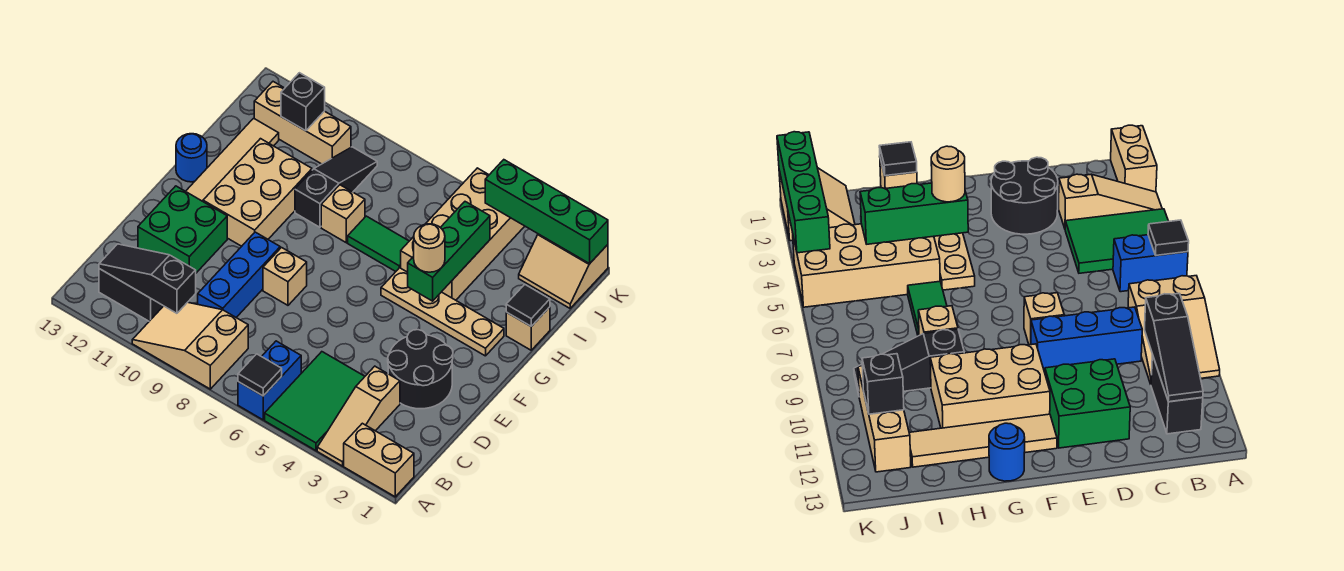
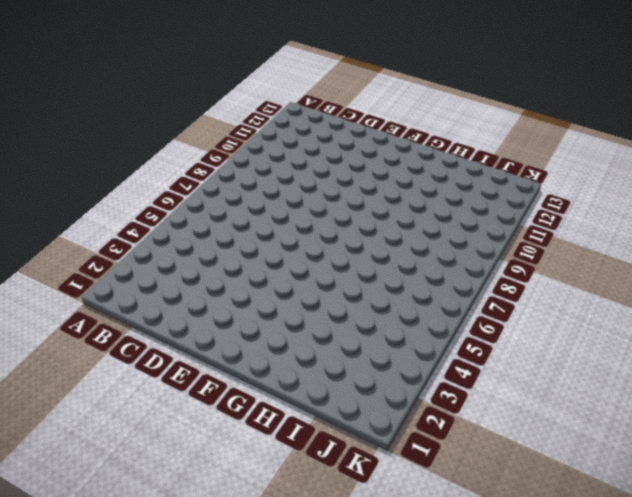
none -> tan 1x2 brick [344,423,414,497]
none -> tan 1x3 slope [317,366,400,466]
none -> green 2x3 tile [265,352,365,451]

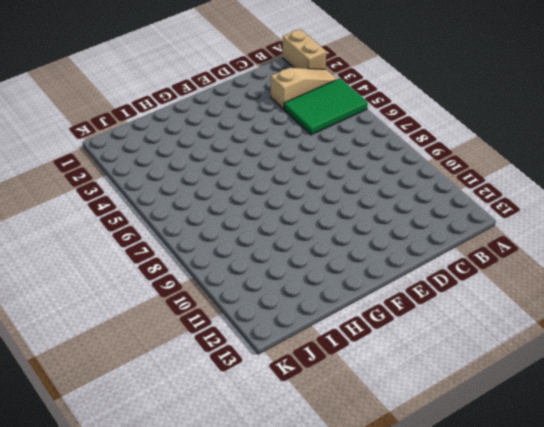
none -> blue 1x2 brick [238,341,301,420]
none -> tan 2x3 slope [132,302,248,389]
none -> black 1x2 brick [99,269,163,321]

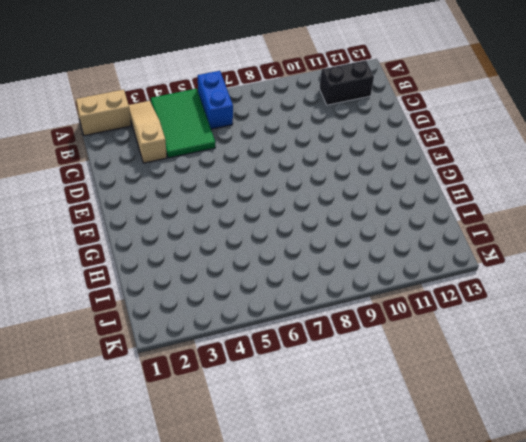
none -> tan 2x3 slope [132,302,248,389]
none -> blue 1x3 brick [198,232,280,317]
none -> black 2x2 round brick [388,330,453,409]

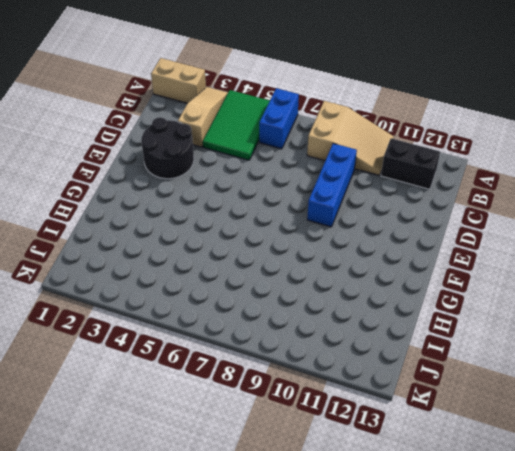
none -> green 2x2 brick [138,186,227,273]
none -> tan 1x1 brick [263,248,307,305]
none -> tan 2x3 brick [203,139,312,246]

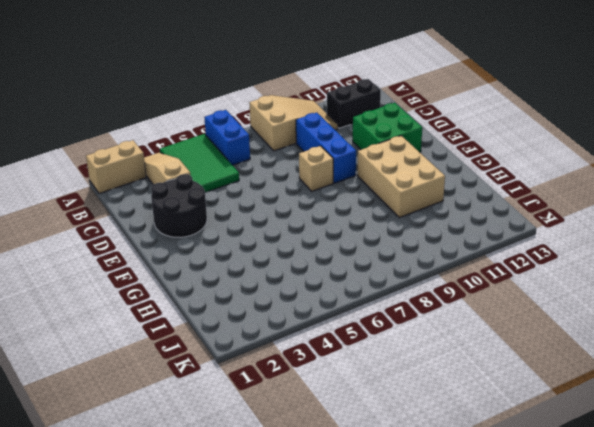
none -> tan 1x4 tile [186,118,279,201]
none -> tan 1x4 plate [381,268,504,356]
none -> blue 1x1 round brick [176,134,207,182]

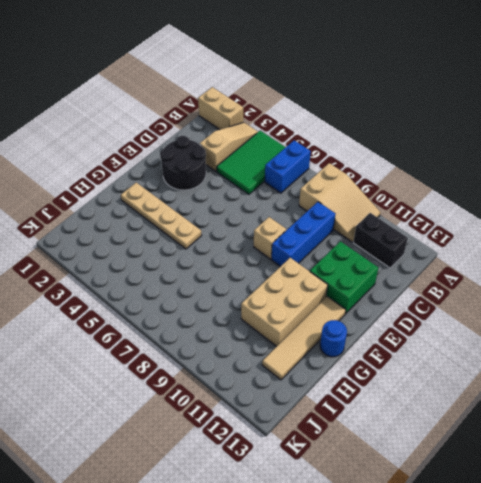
none -> tan 1x1 brick [506,307,550,350]
none -> tan 2x4 brick [401,168,525,300]
none -> green 1x2 tile [348,216,409,272]

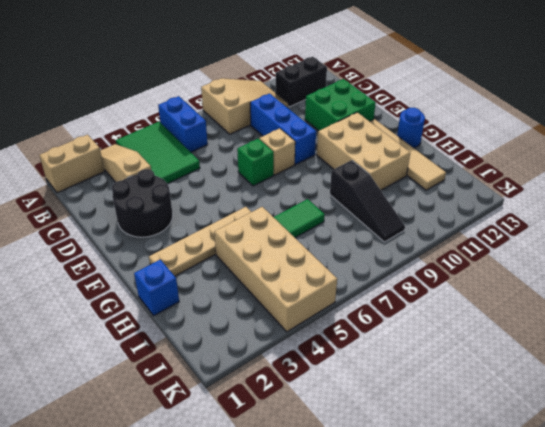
green 1x1 brick [237,139,274,186] -> none
blue 1x1 brick [134,260,179,316] -> tan 1x1 brick [506,307,550,350]
none -> tan 1x1 brick [321,185,365,243]
none -> tan 2x2 slope [519,234,608,308]
none -> tan 1x3 brick [254,82,351,164]

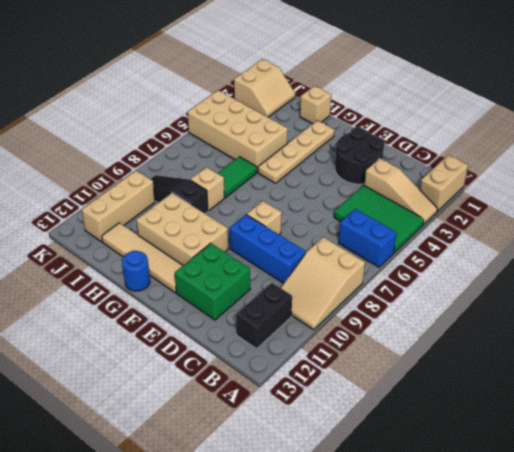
none -> black 1x1 tile [238,354,282,396]
none -> black 1x3 slope [99,244,196,313]
none -> green 1x3 brick [408,202,490,301]

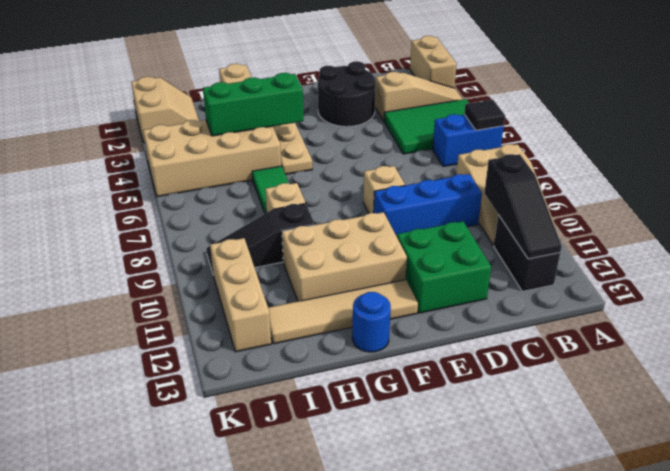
none -> black 1x1 tile [506,284,550,326]
none -> black 1x1 brick [281,73,325,131]
none -> green 1x4 brick [485,160,608,264]

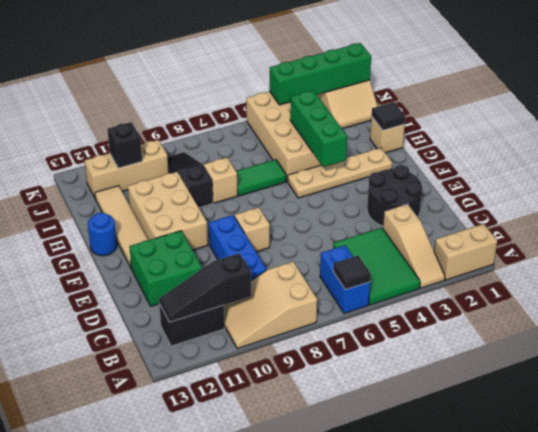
none -> tan 1x1 round brick [414,224,445,272]

